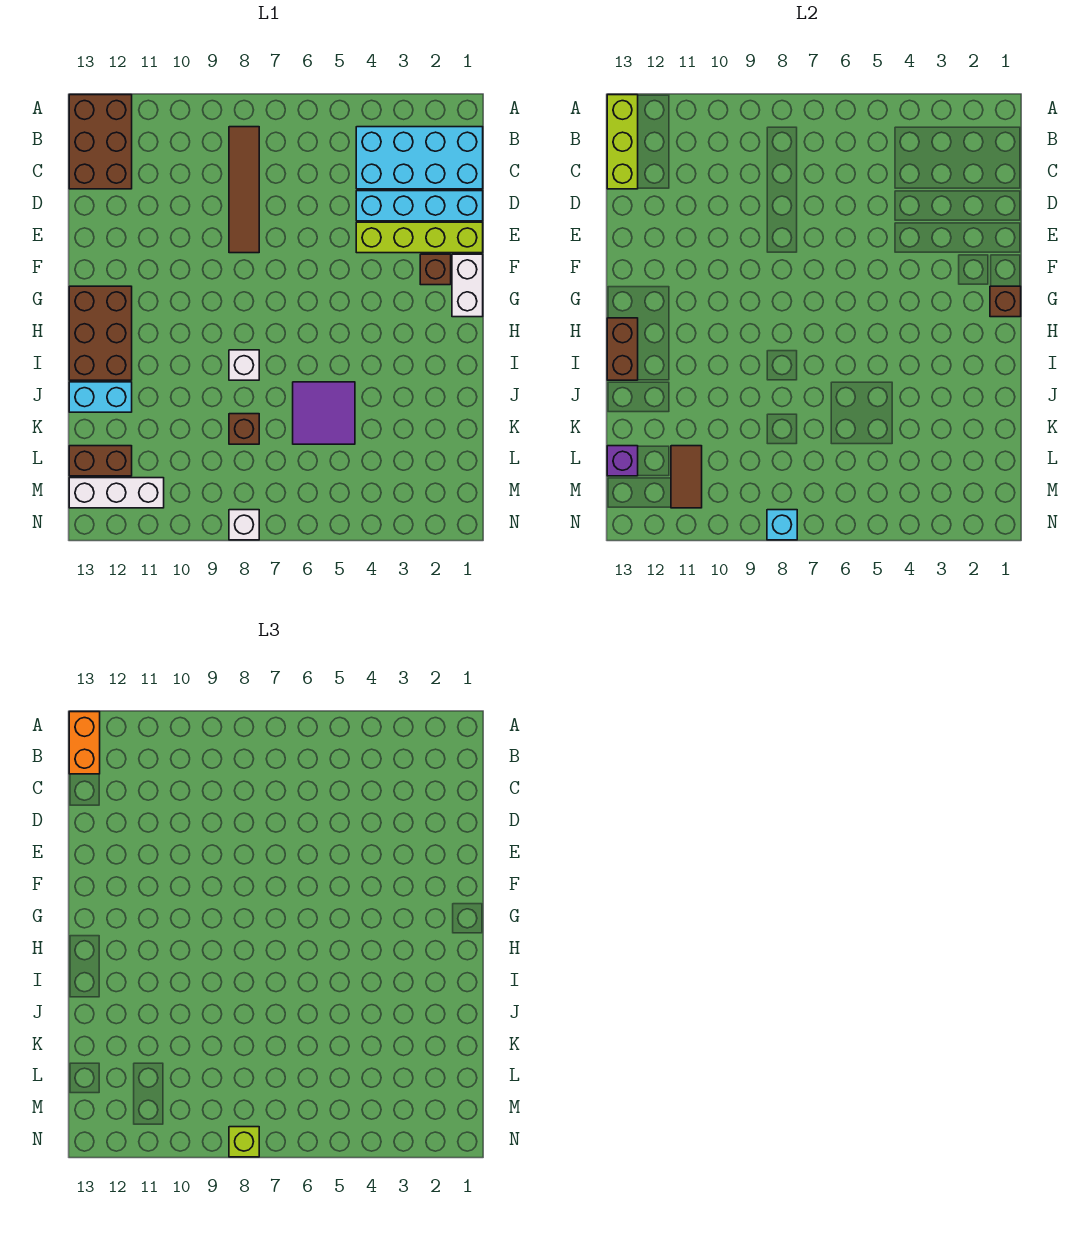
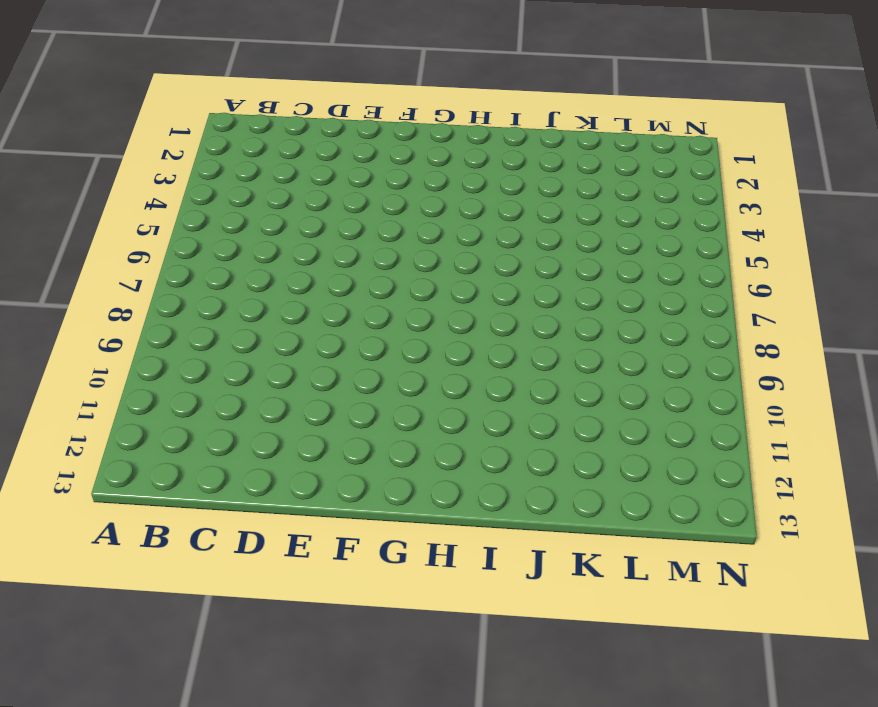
none -> brown 2x3 brick [69,95,132,189]
none -> cyan 2x4 brick [356,127,483,189]
none -> brown 1x4 tile [229,127,259,253]

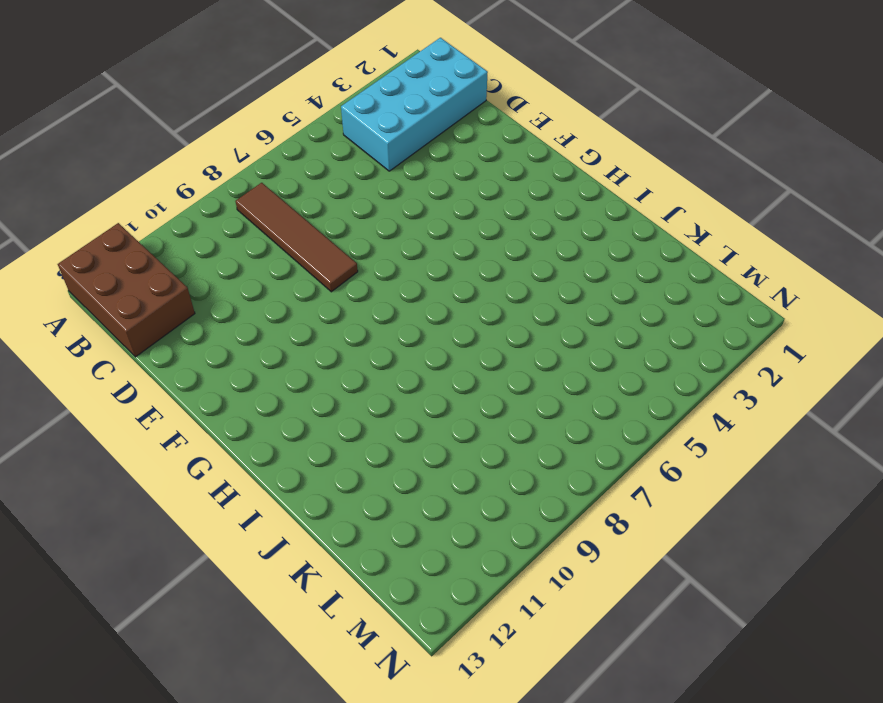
none -> cyan 1x4 brick [356,191,483,221]
none -> lime 1x4 brick [356,222,483,253]
none -> white 1x2 brick [452,254,483,317]

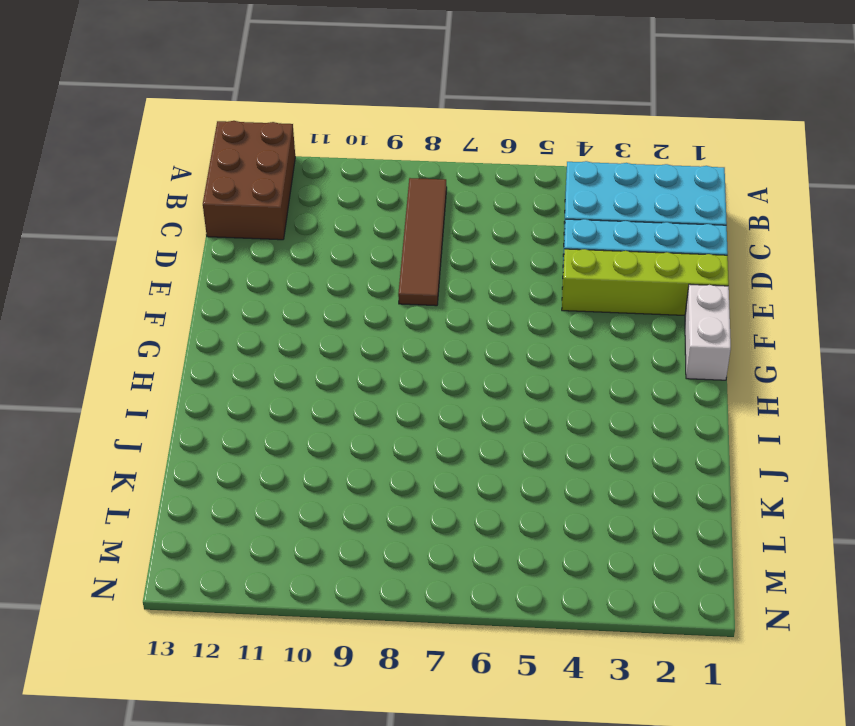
none -> brown 1x1 brick [420,254,451,285]
none -> brown 2x3 brick [69,286,132,380]
none -> white 1x1 brick [229,350,259,380]

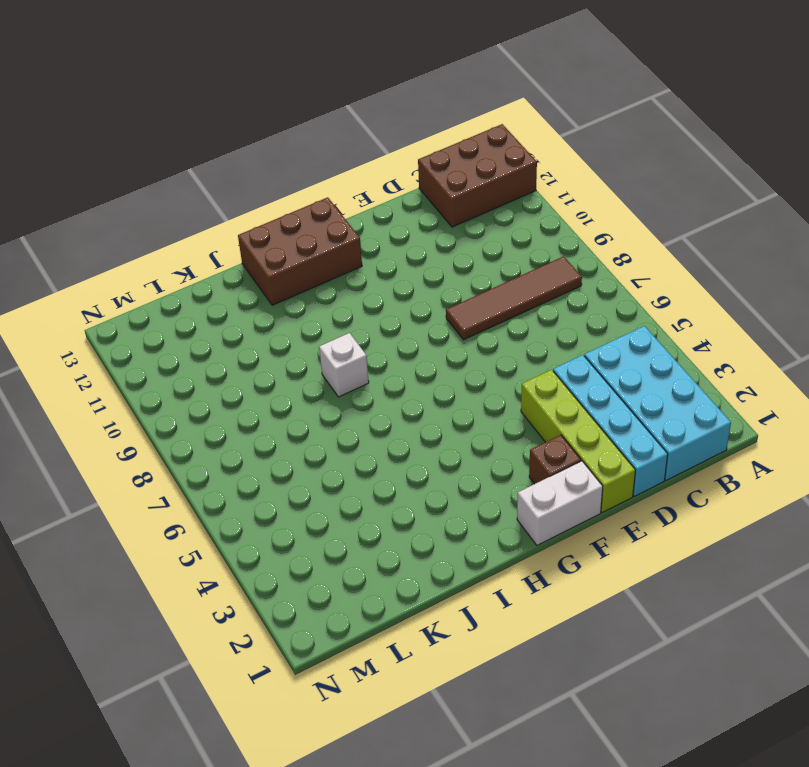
none -> purple 2x2 tile [293,382,355,444]
none -> cyan 1x2 brick [69,382,132,412]
none -> brown 1x1 brick [229,414,259,444]

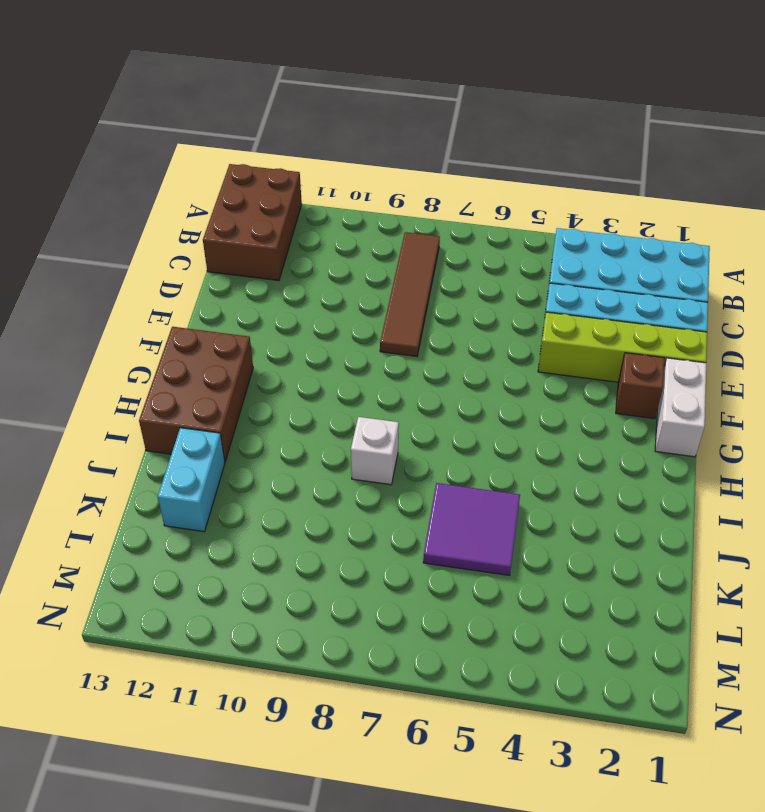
cyan 1x2 brick [158,428,225,532] -> cyan 1x2 brick turned to [69,382,132,412]
none -> brown 1x1 brick [229,414,259,444]
none -> brown 1x2 brick [69,446,132,476]
none -> white 1x3 brick [69,478,164,508]

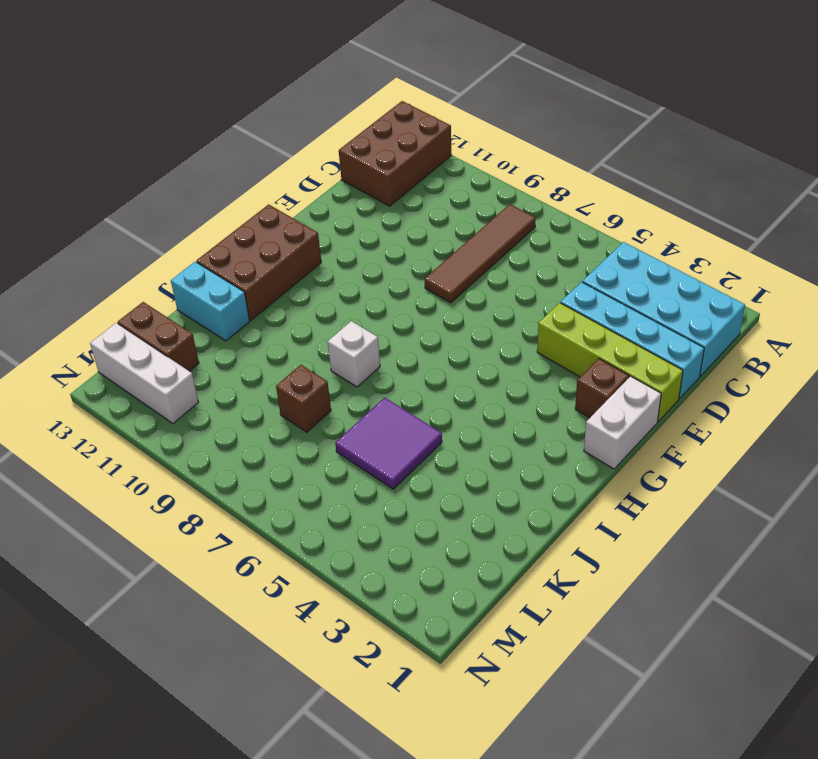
none -> white 1x1 brick [229,510,259,540]
none -> lime 1x3 brick [607,95,638,189]
none -> brown 1x1 brick [990,286,1021,317]

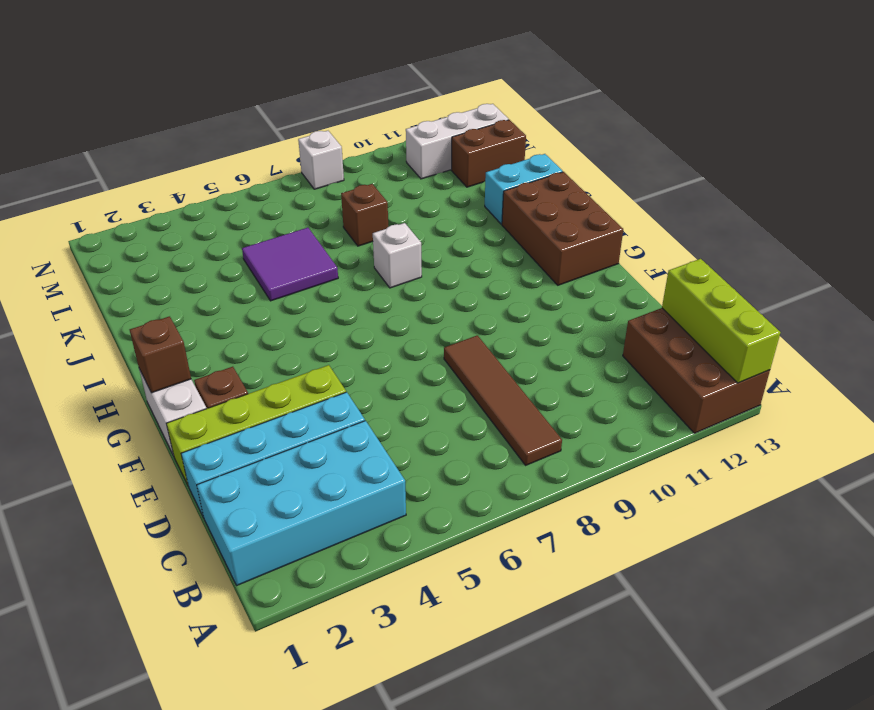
none -> brown 1x2 brick [607,318,638,380]
none -> brown 1x2 tile [671,446,702,508]
none -> purple 1x1 brick [607,446,638,476]

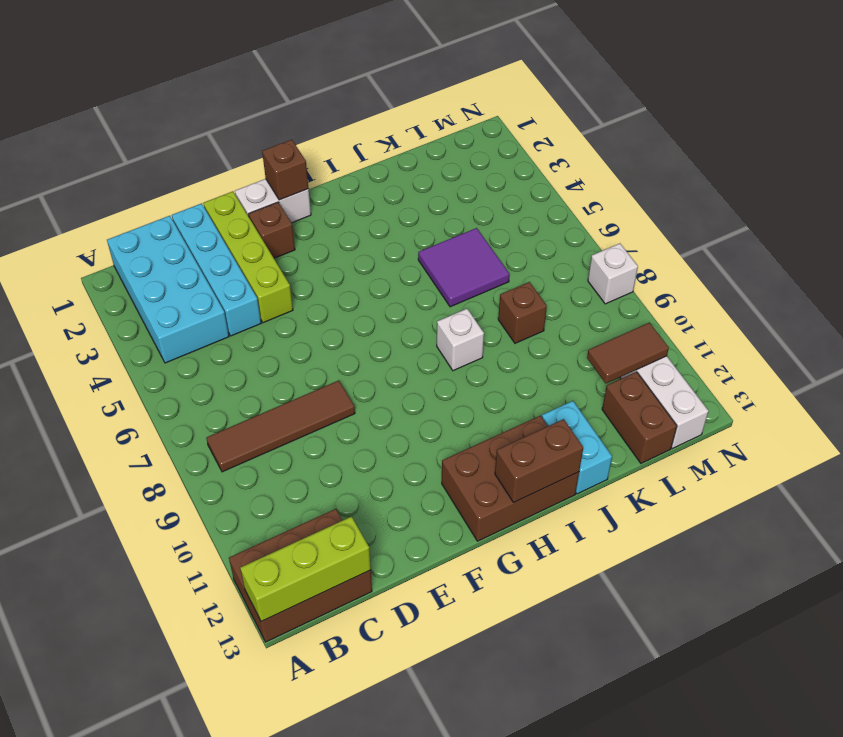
none -> purple 1x1 brick [607,446,638,476]
none -> cyan 1x1 brick [767,510,797,540]
none -> orange 1x2 brick [69,712,100,774]

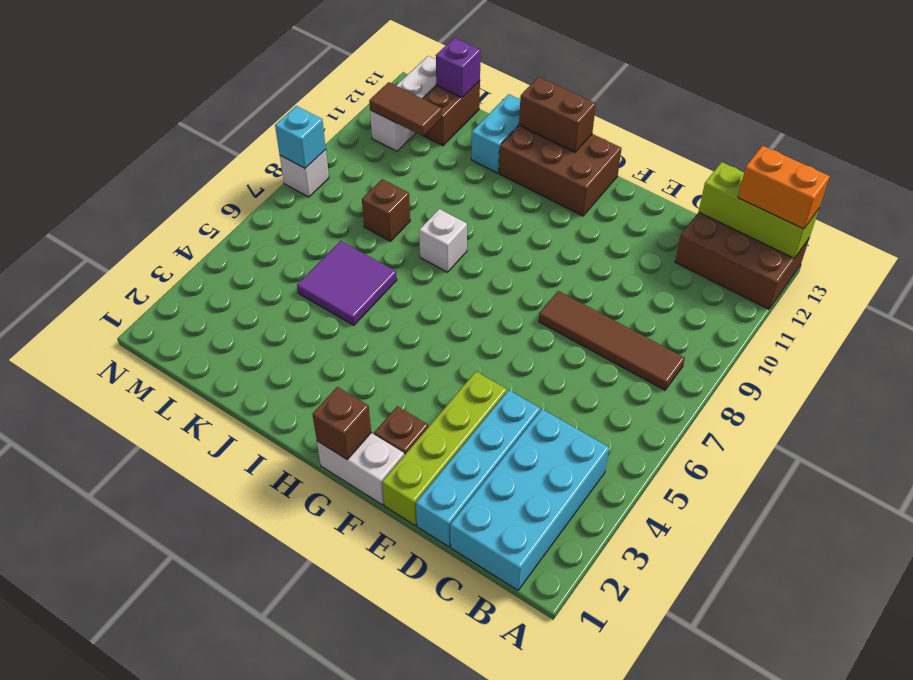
none -> lime 1x1 brick [229,1127,259,1157]

